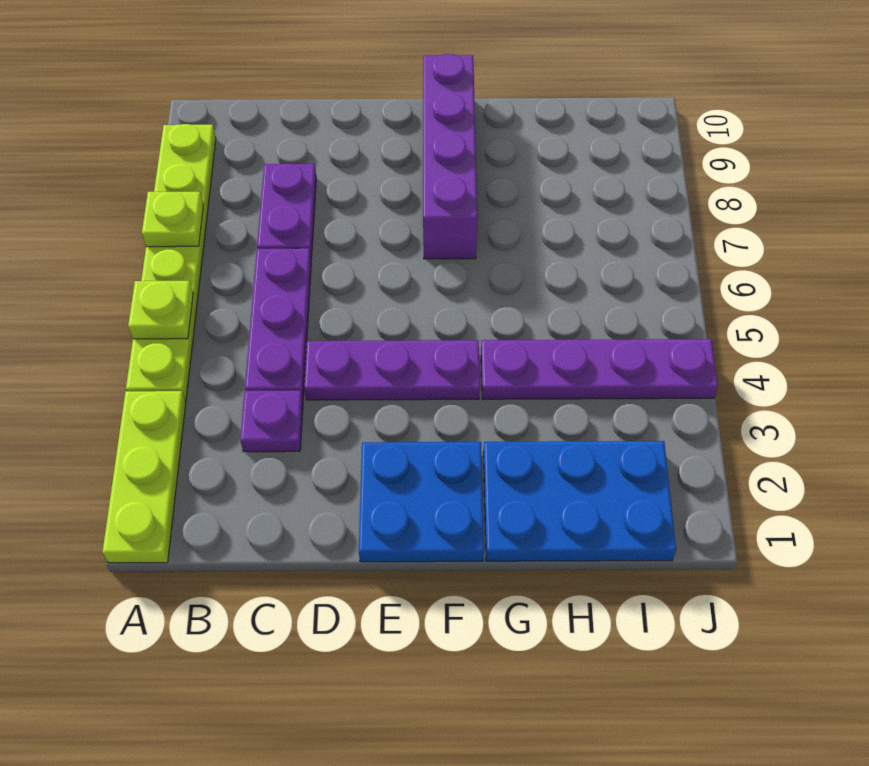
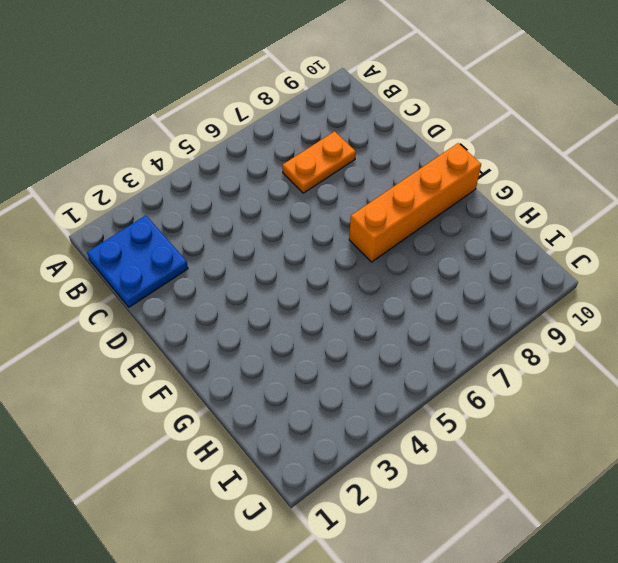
blue 2x2 plate [87,216,188,307] -> blue 2x2 plate moved to [359,442,484,562]
orange 1x2 plate [282,131,356,193] -> purple 1x2 plate [257,164,316,259]
orange 1x4 brick [349,143,481,262] -> purple 1x4 brick [423,54,477,259]
none -> lime 1x3 plate [102,391,186,563]
none -> lime 1x6 plate [126,124,216,401]
none -> purple 1x1 plate [240,391,303,452]

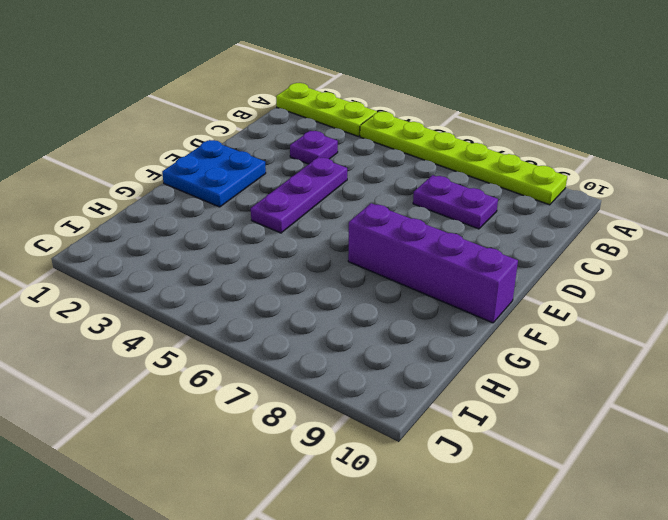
none -> purple 1x3 plate [245,248,311,398]
none -> blue 2x3 plate [483,441,676,561]
none -> purple 1x4 plate [481,339,718,399]

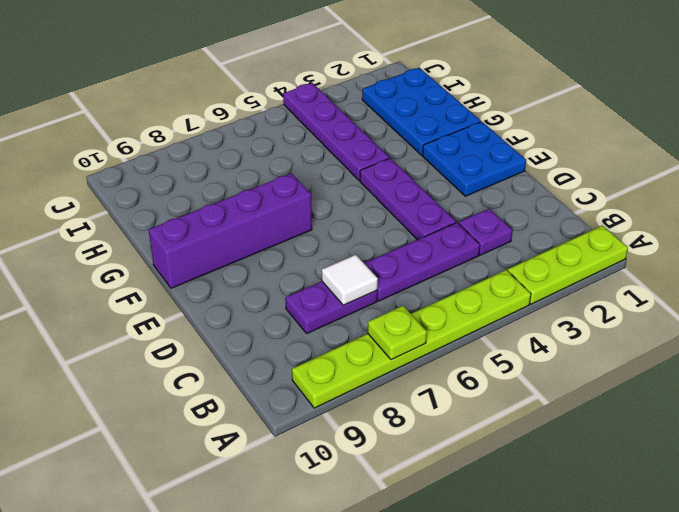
white 1x1 tile [322,255,378,305] -> none
none -> lime 1x1 plate [128,281,193,339]

